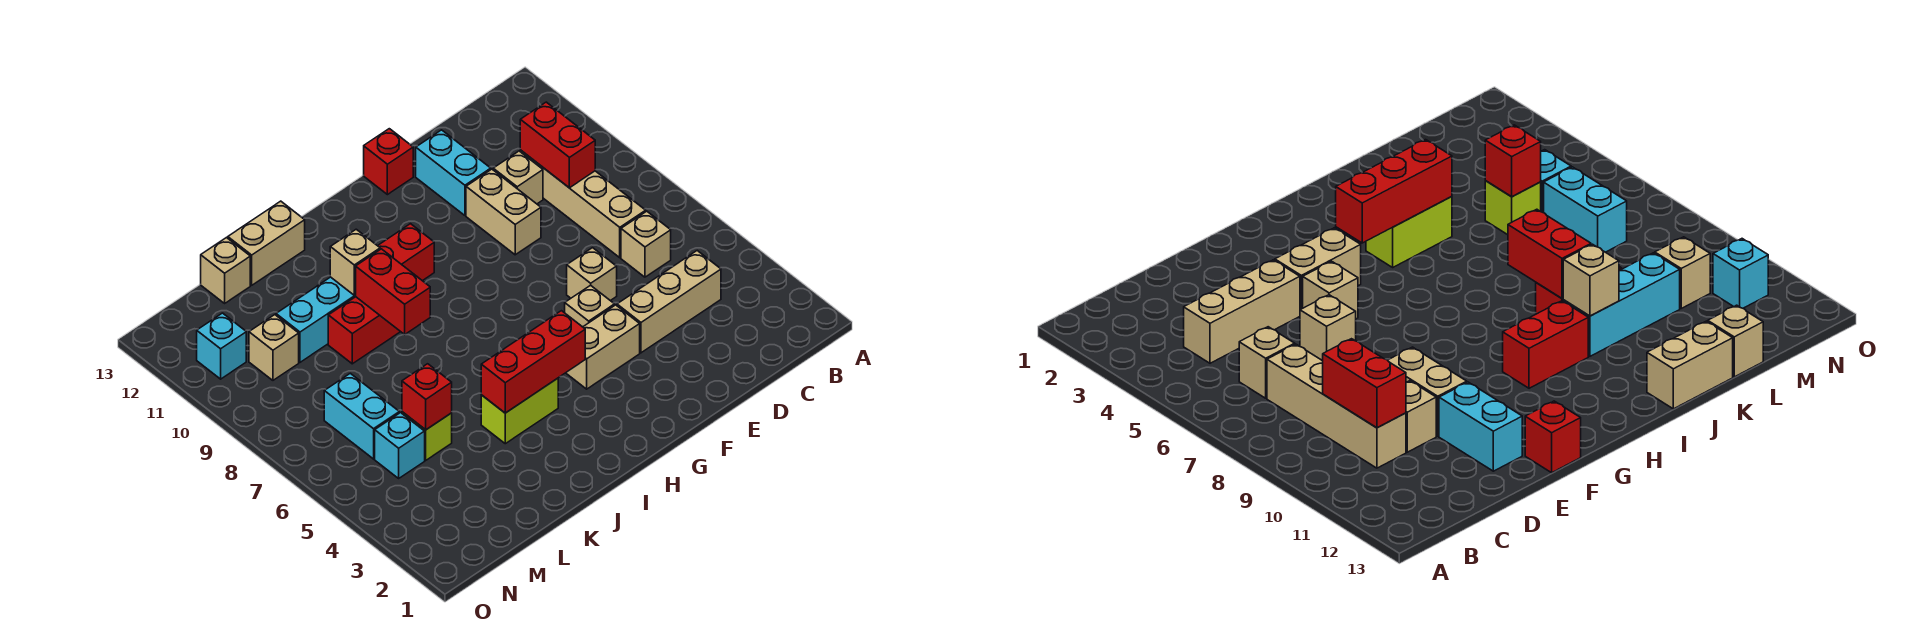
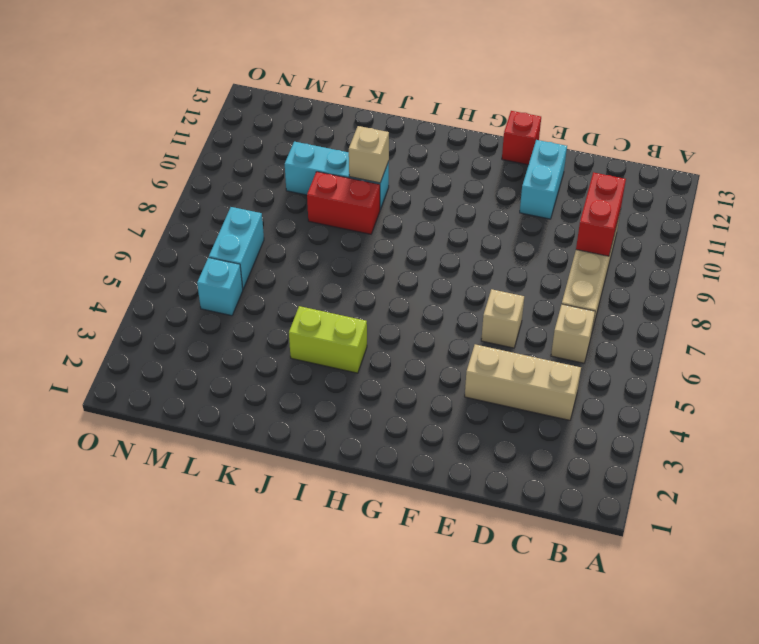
none -> tan 1x1 brick [493,151,543,204]
none -> tan 1x2 brick [466,169,541,255]
none -> tan 1x2 brick [566,305,640,389]

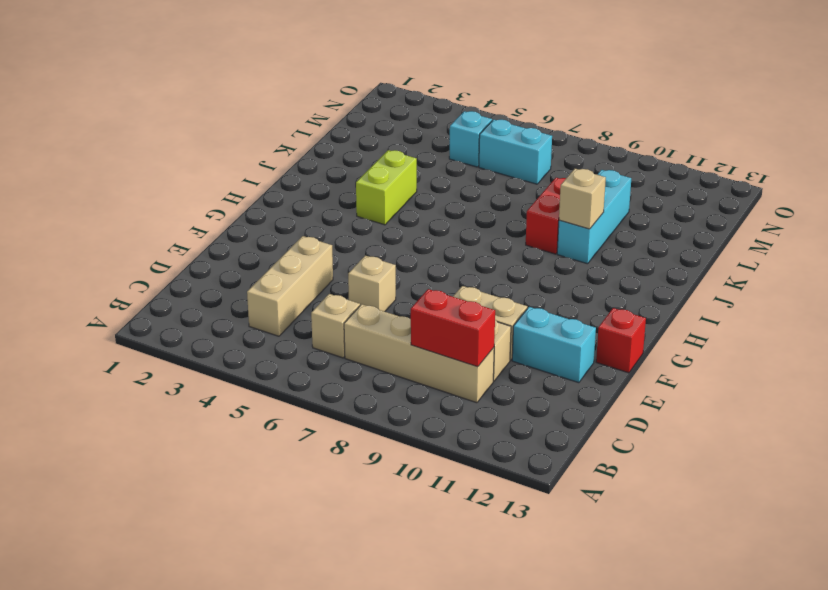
none -> tan 1x2 brick [566,305,640,389]
none -> tan 1x1 brick [565,285,615,327]
none -> red 1x2 brick [378,224,434,281]

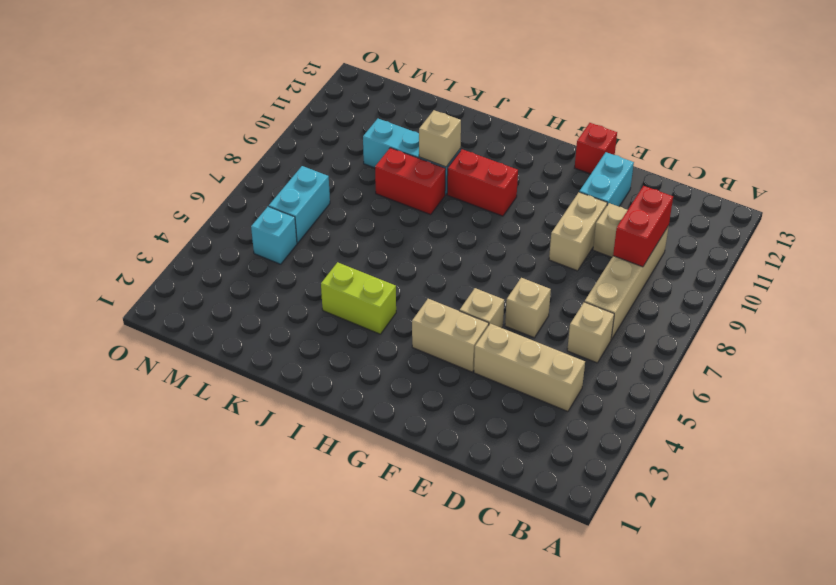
none -> tan 1x2 brick [228,201,305,285]
none -> lime 1x1 brick [402,412,452,460]
none -> tan 1x1 brick [201,238,250,303]

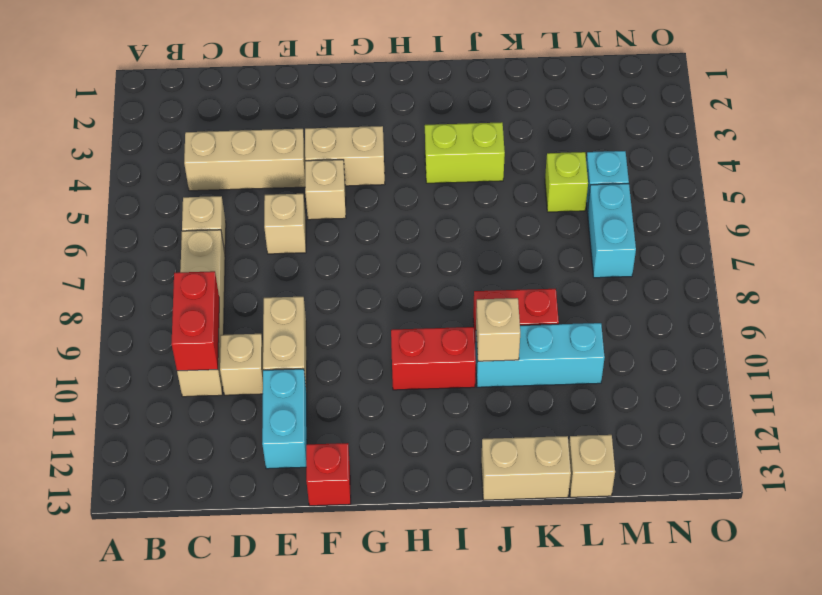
none -> tan 1x1 brick [249,315,299,380]
none -> cyan 1x1 brick [197,313,246,379]
none -> red 1x3 brick [481,311,585,413]

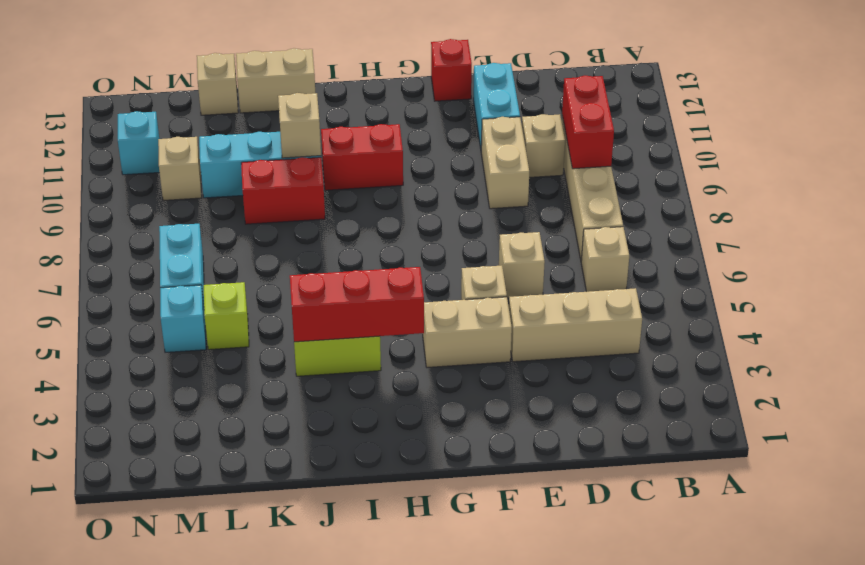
none -> red 1x2 brick [356,249,430,335]
none -> red 1x1 brick [402,364,452,430]

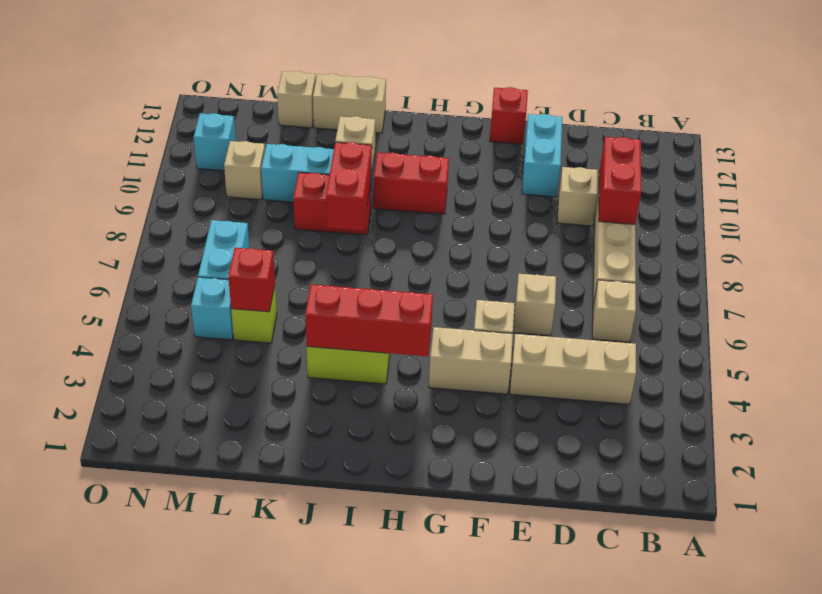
none -> tan 1x2 brick [466,169,541,255]

